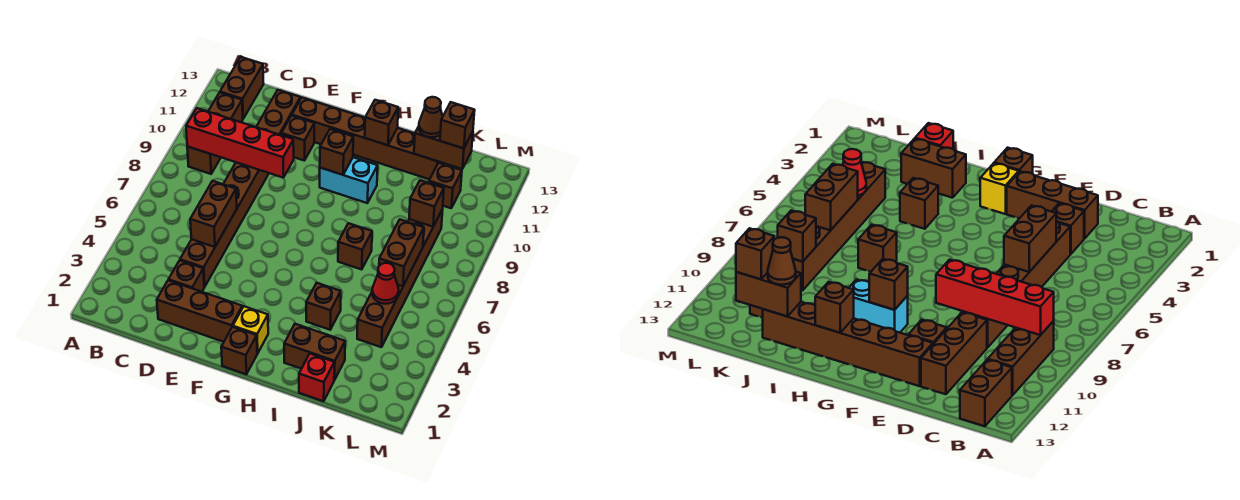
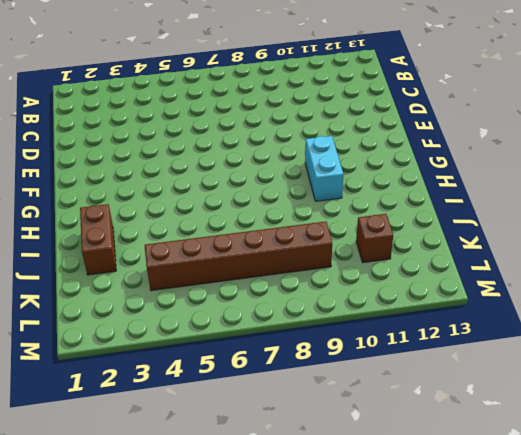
none -> brown 1x3 brick [187,93,243,174]
none -> brown 1x2 brick [220,57,264,119]
none -> brown 1x3 brick [157,280,242,342]

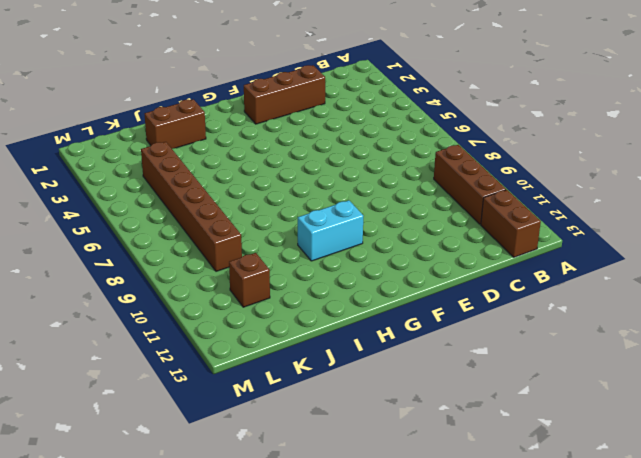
none -> brown 1x1 brick [168,260,204,292]
none -> brown 1x6 brick [180,162,269,287]
none -> brown 1x3 brick [256,90,300,135]

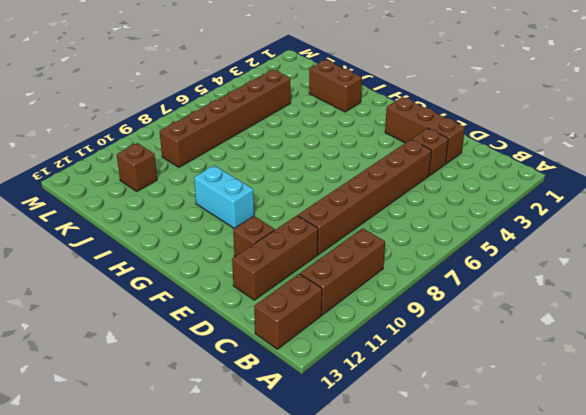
none -> brown 1x6 brick [292,98,445,179]
none -> brown 1x1 brick [221,327,258,374]
none -> yellow 1x1 brick [233,306,268,353]

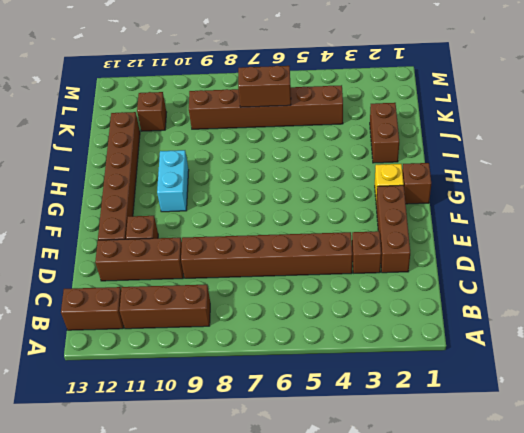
none -> brown 1x1 brick [306,283,341,330]
none -> brown 1x1 brick [338,223,372,270]
none -> red 1x1 brick [299,354,334,401]

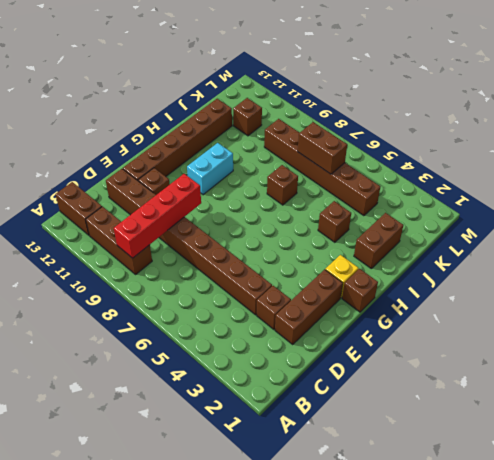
none -> red 1x1 brick [299,354,334,401]
none -> brown 1x2 brick [190,181,237,247]
none -> brown 1x1 brick [320,129,353,175]

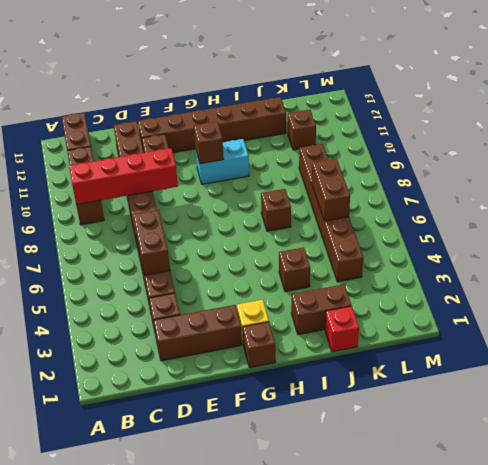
none -> brown 1x1 brick [365,100,398,145]
none -> brown 1x2 brick [414,127,473,169]
none -> red 1x1 cone [372,263,399,304]

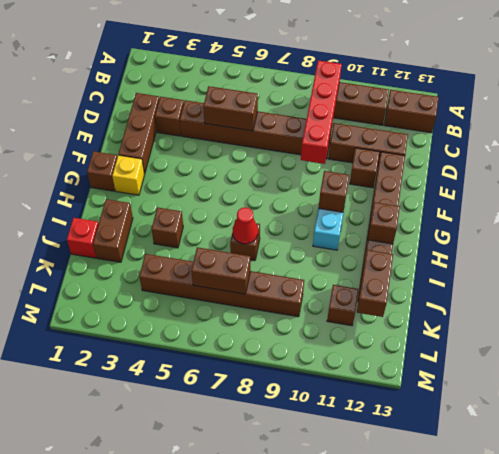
red 1x1 cone [233,207,258,244] -> red 1x1 cone moved to [372,263,399,304]
none -> brown 1x1 brick [409,180,444,227]
none -> brown 1x1 cone [419,97,443,137]
none -> brown 1x1 brick [440,102,475,148]

